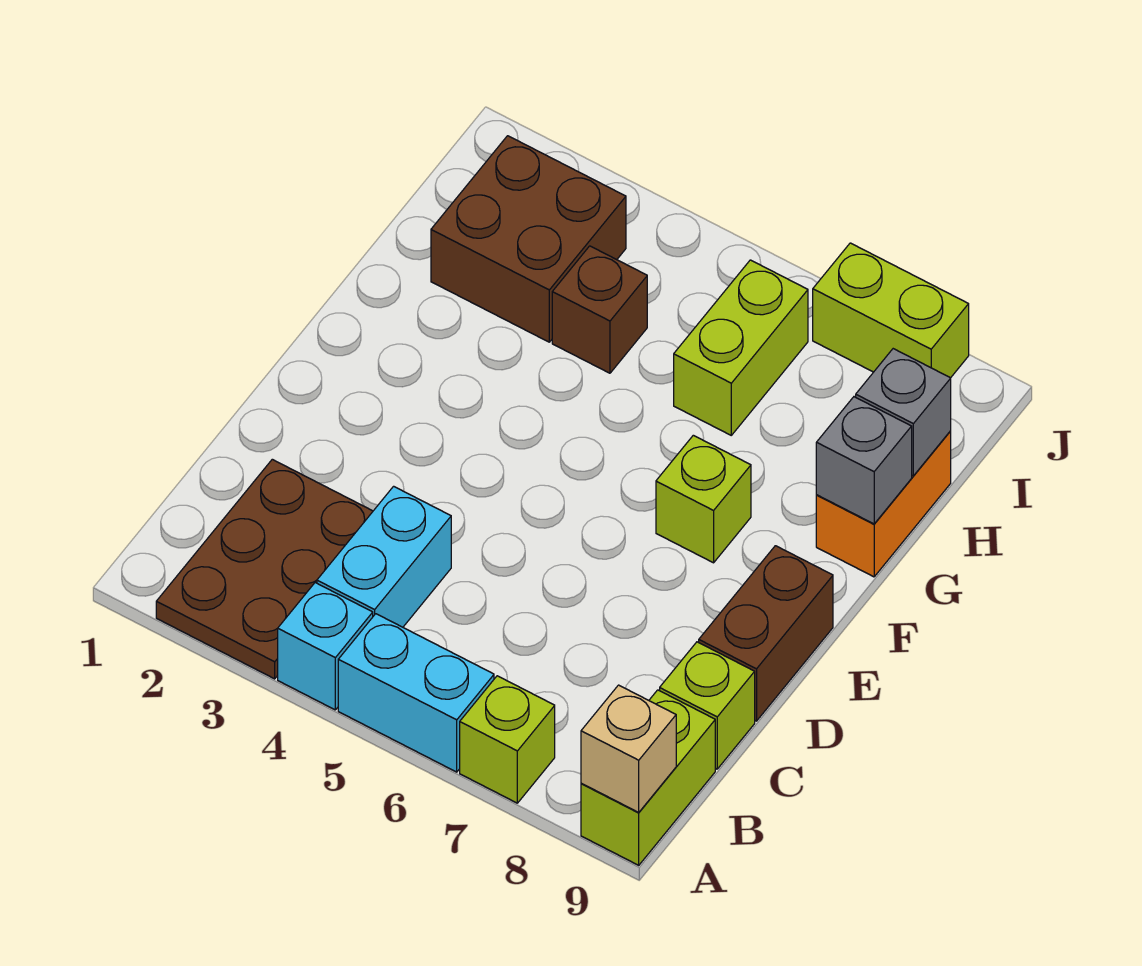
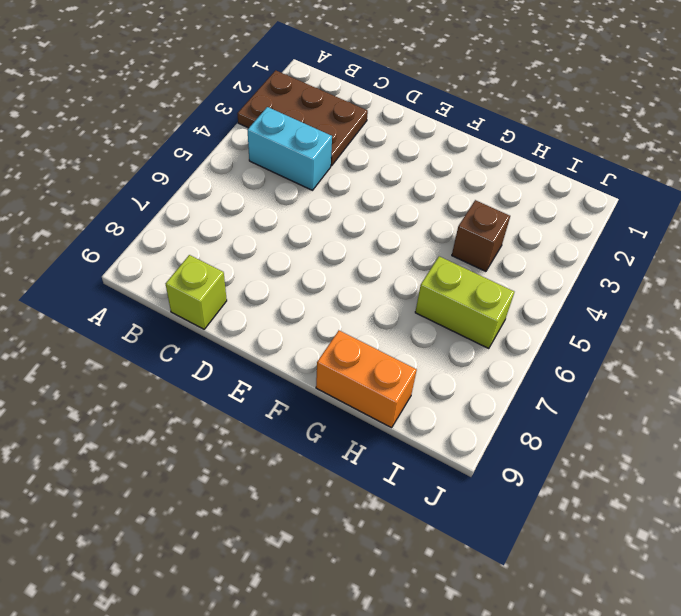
none -> cyan 1x1 brick [278,583,373,710]
none -> cyan 1x2 brick [338,614,494,772]
none -> lime 1x1 brick [460,676,555,803]

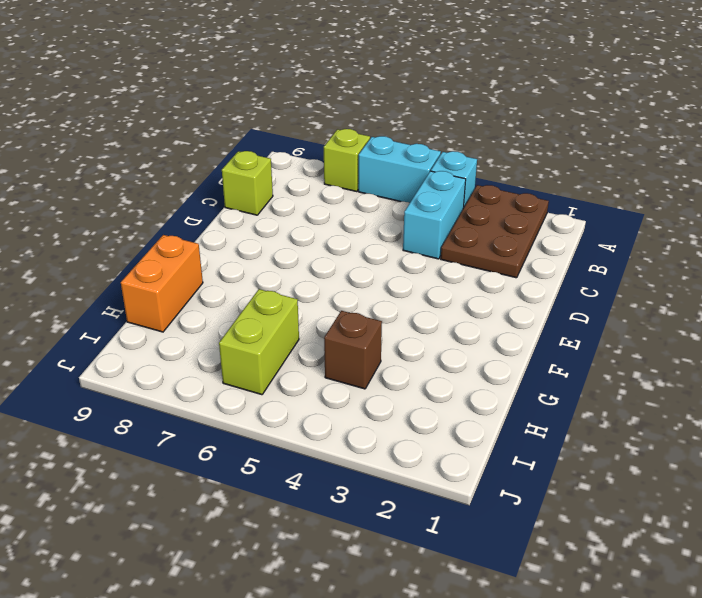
none -> lime 1x2 brick [581,690,715,865]
none -> brown 1x2 brick [699,546,833,721]
none -> lime 1x1 brick [656,435,751,563]

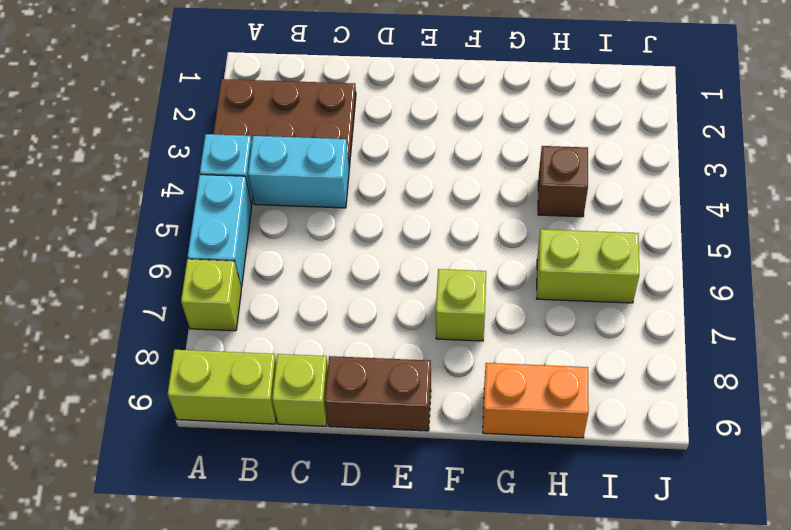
none -> brown 2x2 brick [431,136,626,342]
none -> lime 1x2 brick [813,243,969,378]
none -> tan 1x1 brick [581,685,676,812]

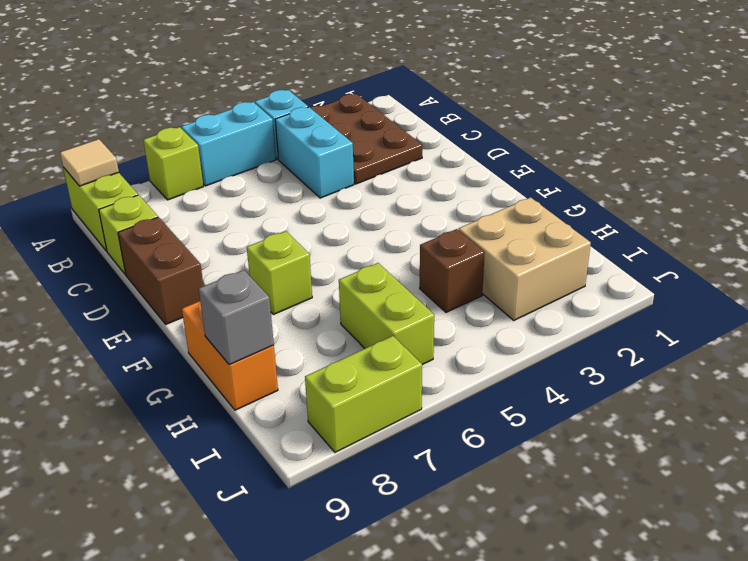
tan 1x1 tile [60,139,119,186] -> tan 1x1 brick [581,685,676,812]
tan 2x2 brick [459,197,591,320] -> brown 2x2 brick [431,136,626,342]
none -> grey 1x1 brick [816,397,912,524]

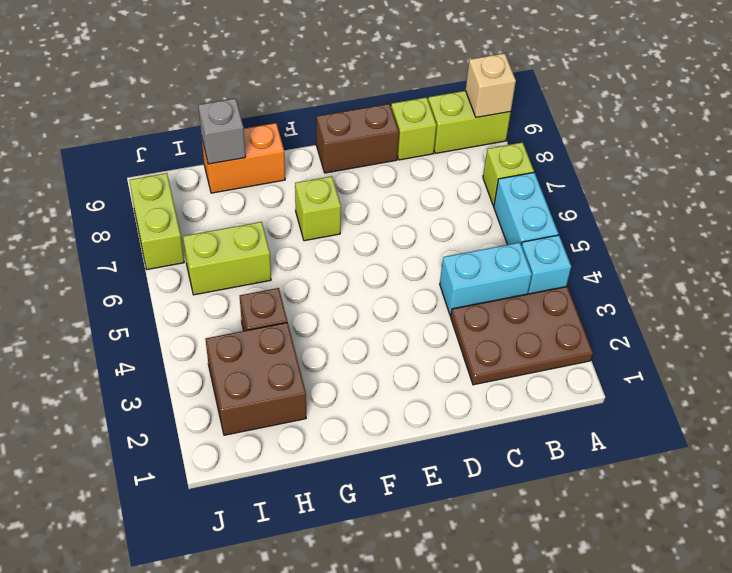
none -> grey 1x1 brick [816,397,912,524]

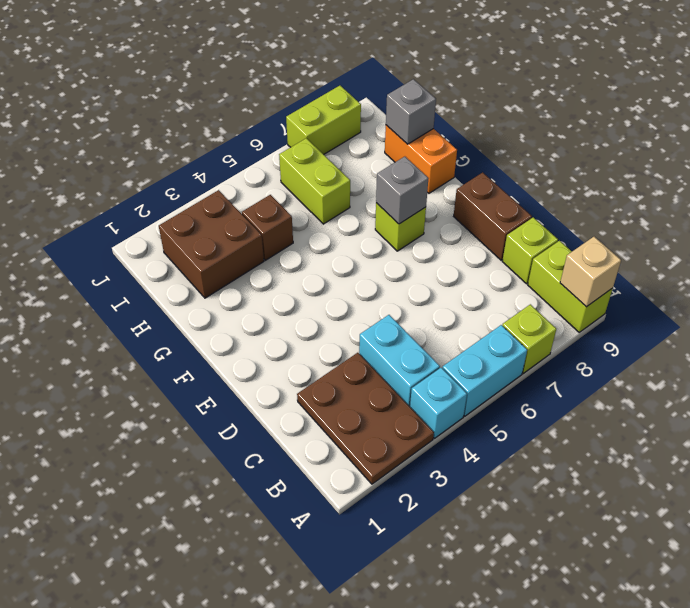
grey 1x1 brick [376,157,429,224] -> grey 1x1 brick moved to [816,397,912,524]

